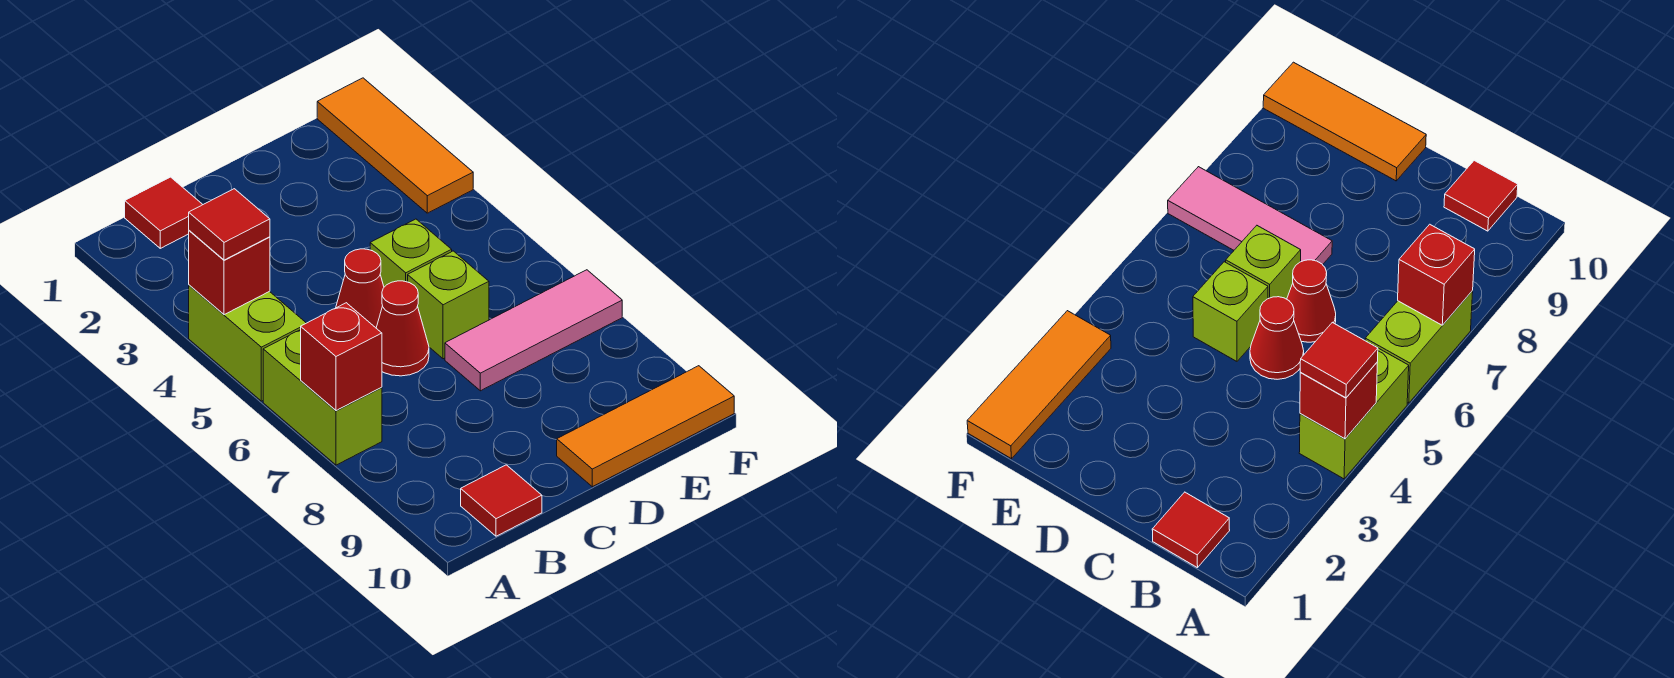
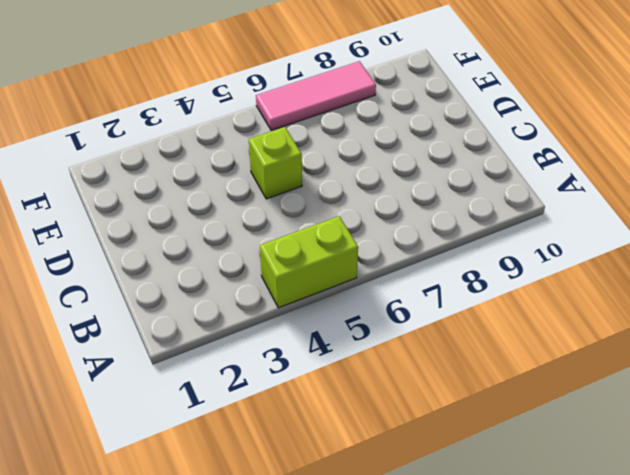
pink 1x3 tile [256,61,376,130] -> pink 1x3 tile turned to [445,270,622,391]
none -> lime 1x2 brick [263,330,382,465]
none -> red 1x1 tile [125,177,203,248]
none -> red 1x1 tile [461,465,542,536]

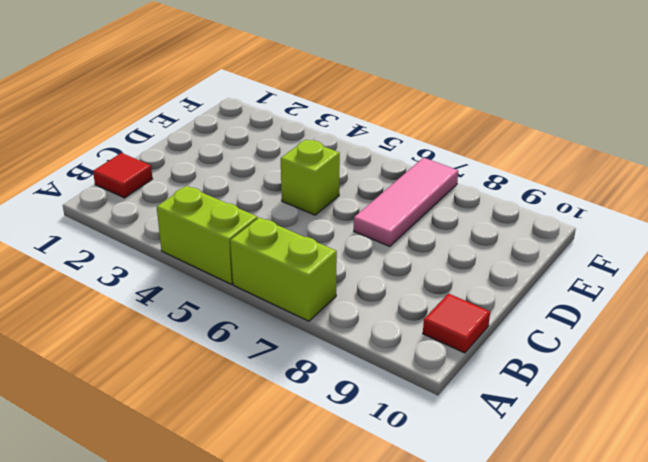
none -> red 1x1 cone [336,249,384,328]
none -> red 1x1 cone [376,281,429,376]
none -> lime 1x1 brick [408,251,489,359]

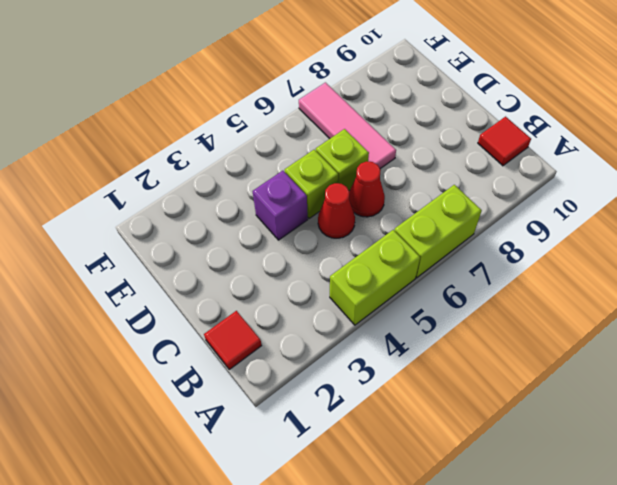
purple 1x1 brick [252,171,308,240] -> none
none -> orange 1x3 tile [557,366,734,487]
none -> orange 1x3 tile [317,78,473,213]
none -> red 1x1 brick [189,231,270,315]

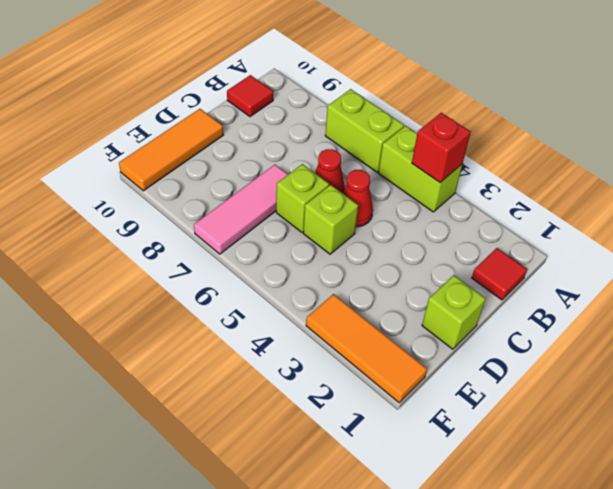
lime 1x1 brick [422,275,486,349] -> none
none -> red 1x1 brick [301,303,382,411]
none -> red 1x1 tile [189,189,270,260]

